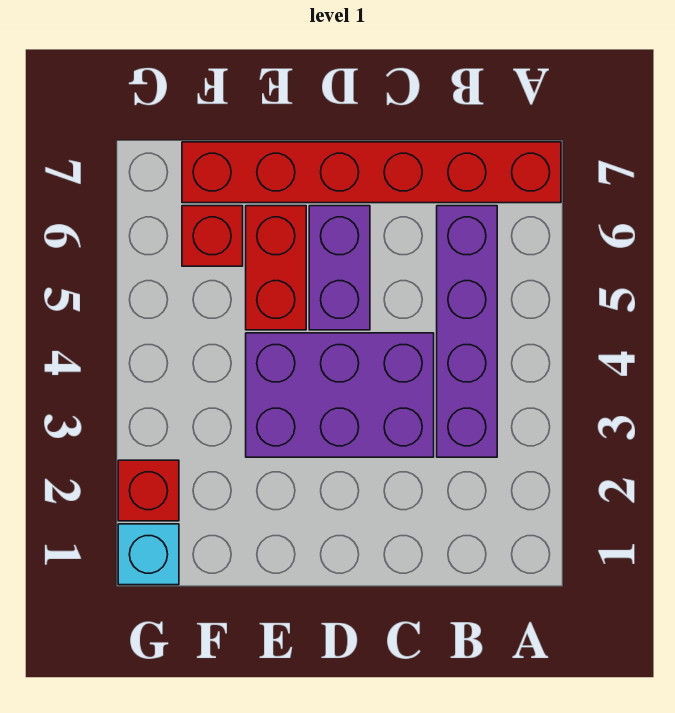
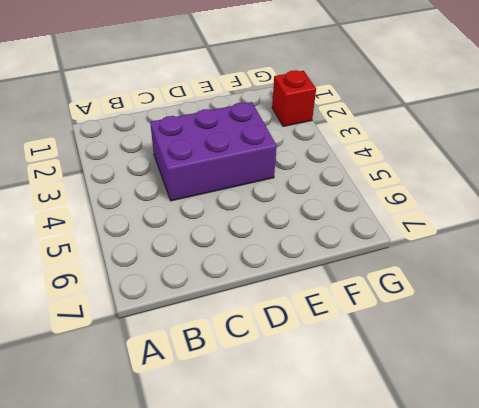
none -> red 1x6 brick [182,142,561,203]
none -> purple 1x4 brick [437,206,497,457]

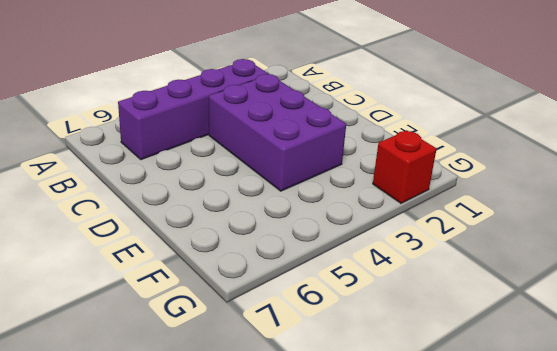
none -> red 1x6 brick [182,142,561,203]
none -> purple 1x2 brick [309,206,370,330]

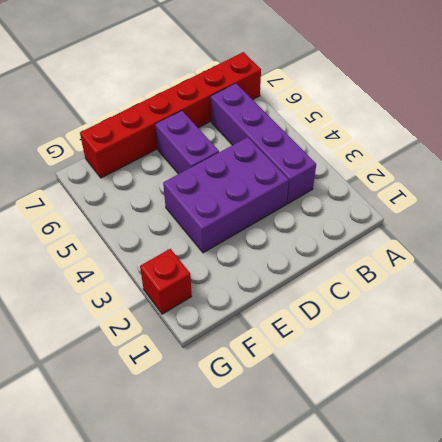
none -> red 1x2 brick [246,206,306,330]
none -> red 1x1 brick [182,206,243,266]

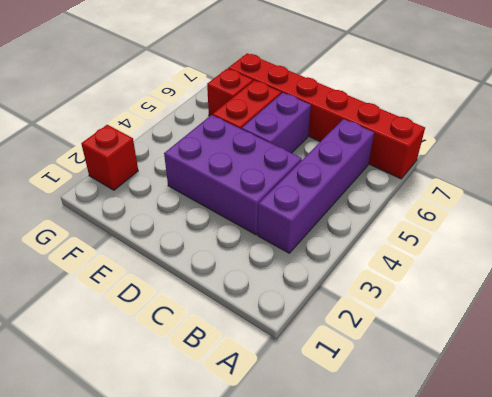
none -> cyan 1x1 brick [118,524,179,585]

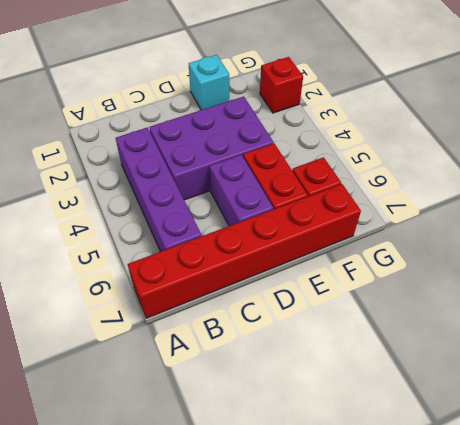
cyan 1x1 brick [189,55,229,110] -> cyan 1x1 brick moved to [118,524,179,585]

